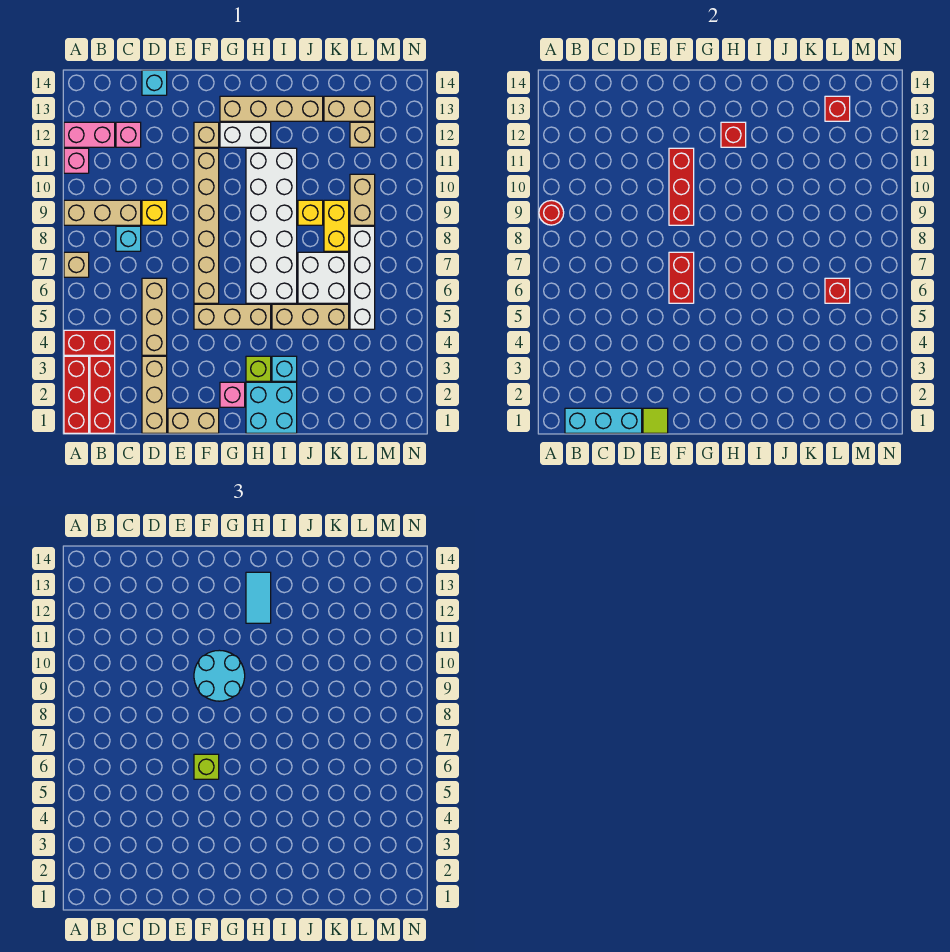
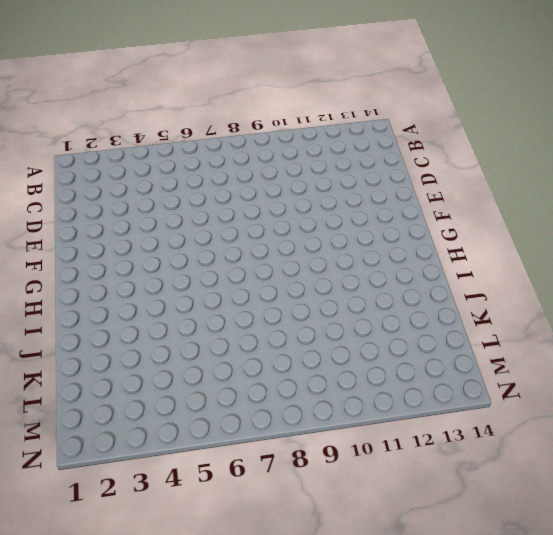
none -> red 1x3 brick [64,356,89,433]
none -> red 1x2 brick [64,330,115,355]
none -> tan 1x1 brick [64,252,89,277]
none -> tan 1x3 brick [64,200,141,225]

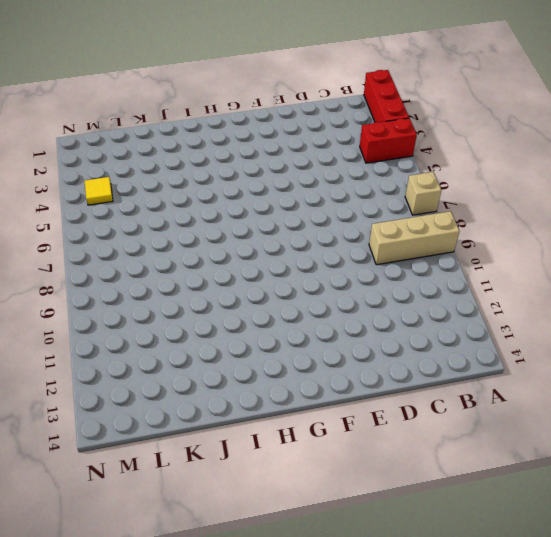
yellow 1x1 tile [85,177,113,205] -> none
none -> pink 1x1 brick [64,148,89,173]
none -> pink 1x2 brick [64,122,115,147]
none -> red 1x3 brick [90,356,115,433]
none -> cyan 1x1 brick [116,226,141,251]

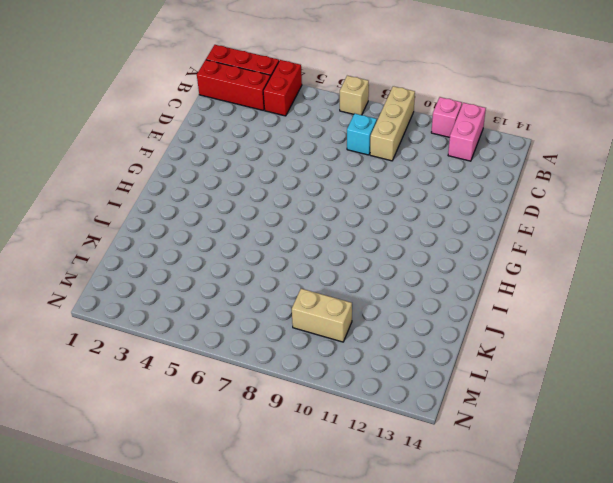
none -> pink 1x1 brick [116,122,141,147]
none -> tan 1x3 brick [142,356,167,433]
none -> tan 1x3 brick [142,278,167,355]
none -> yellow 1x1 brick [142,200,167,225]

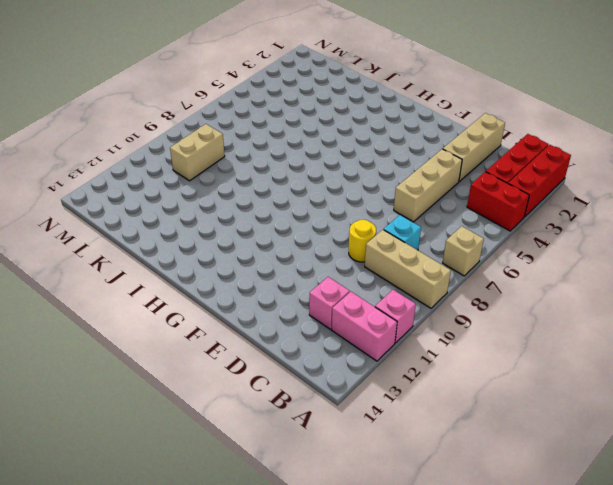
yellow 1x1 round brick [349,220,376,262] -> yellow 1x1 brick [142,200,167,225]
none -> cyan 1x1 brick [142,70,167,95]
none -> tan 1x2 brick [168,408,219,433]
none -> tan 1x3 brick [194,304,271,329]
none -> tan 1x6 brick [194,148,219,303]

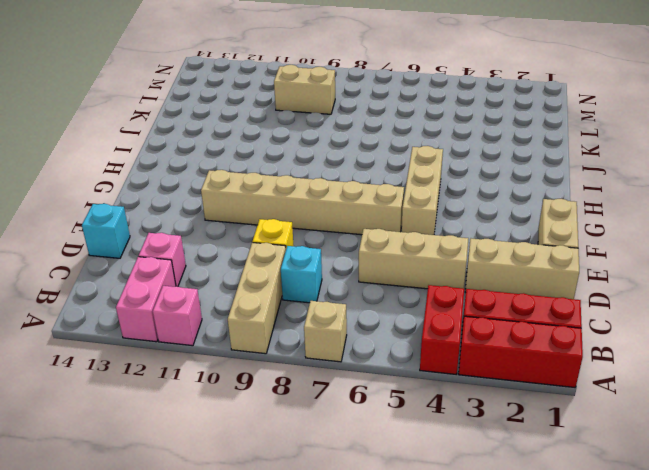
none -> tan 1x1 brick [194,122,219,147]
none -> pink 1x1 brick [220,382,245,407]
none -> white 1x2 brick [220,122,271,147]
none -> tan 1x4 brick [220,96,323,121]

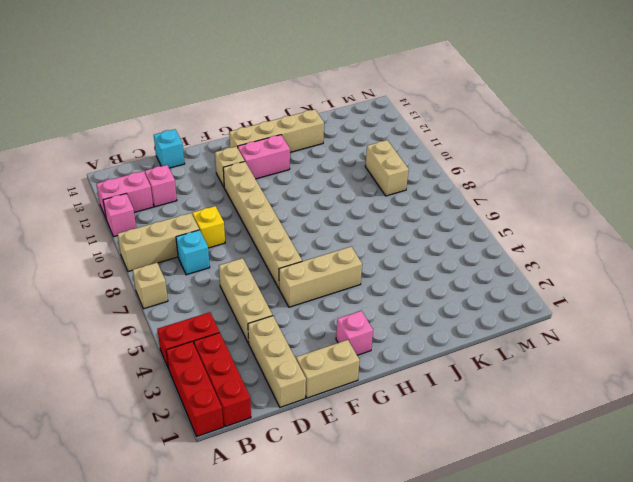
pink 1x2 brick [238,135,290,179] -> white 1x2 brick [220,122,271,147]
none -> cyan 2x2 brick [246,382,297,433]
none -> lime 1x1 brick [246,356,271,381]
none -> white 2x6 brick [246,148,297,303]
none -> cyan 1x1 brick [272,356,297,381]

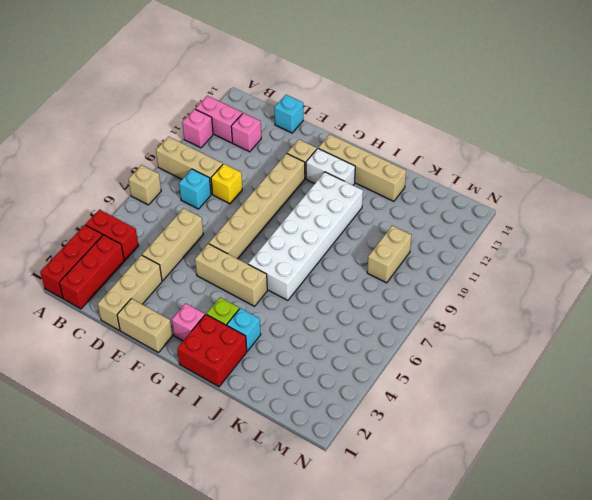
red 2x2 brick [177,314,247,387] -> cyan 2x2 brick [246,382,297,433]
none -> tan 1x3 brick [272,304,349,329]
none -> white 2x2 brick [298,252,349,303]
none -> yellow 1x1 brick [298,200,323,225]
none -> yellow 1x2 brick [324,200,349,251]

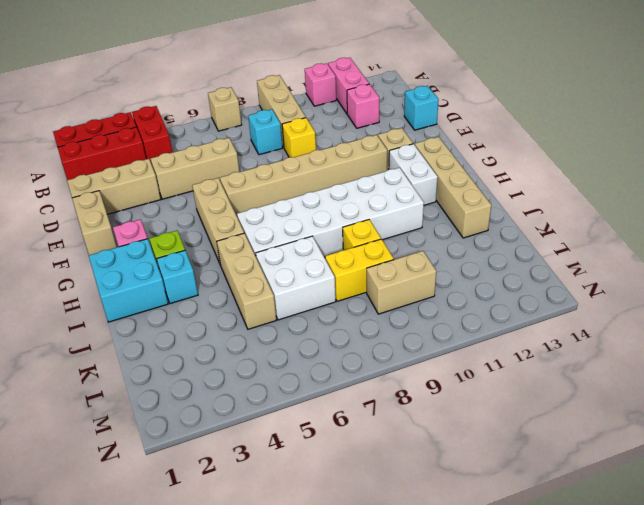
none -> tan 1x2 brick [324,96,375,121]
none -> white 1x4 brick [350,226,375,329]
none -> tan 1x1 brick [350,122,375,147]
none -> red 1x1 round brick [539,200,564,225]

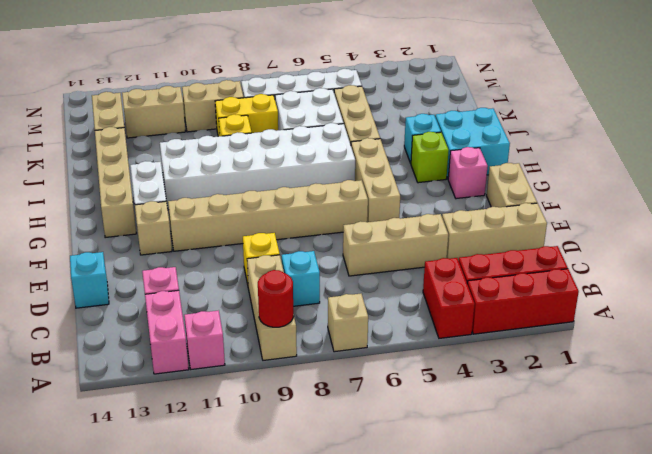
tan 1x2 brick [122,86,186,138] -> tan 1x1 brick [350,122,375,147]
none -> cyan 1x3 brick [565,408,642,433]
none -> lime 1x1 tile [643,408,668,433]
none -> red 1x2 brick [669,252,694,303]
none -> red 1x3 brick [669,148,694,225]

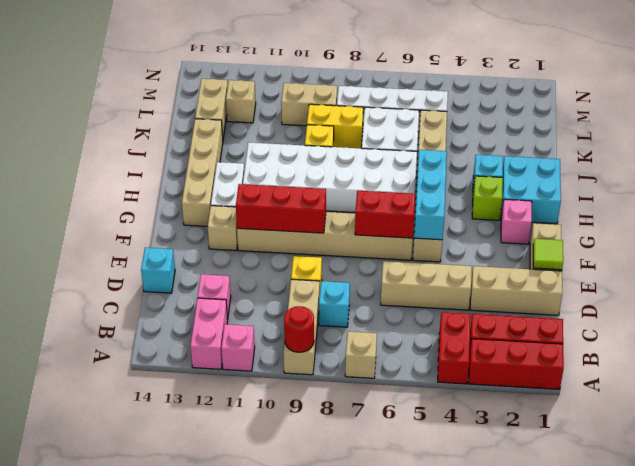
cyan 1x3 brick [414,150,447,240] -> cyan 1x3 brick moved to [565,408,642,433]
none -> red 1x1 brick [721,122,746,147]
none -> red 1x1 brick [825,278,850,303]
none -> red 1x1 brick [825,96,850,121]
none -> lime 1x1 brick [194,754,219,779]

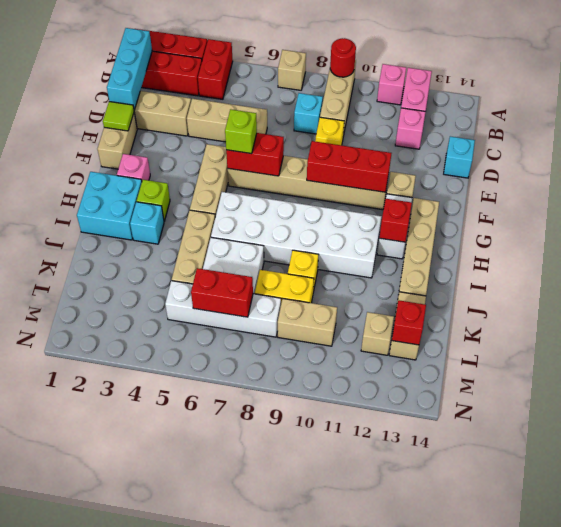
red 1x2 brick [191,268,253,317] -> red 1x1 brick [825,278,850,303]
none -> cyan 2x2 round brick [194,650,245,701]
none -> cyan 1x2 tile [246,572,271,623]

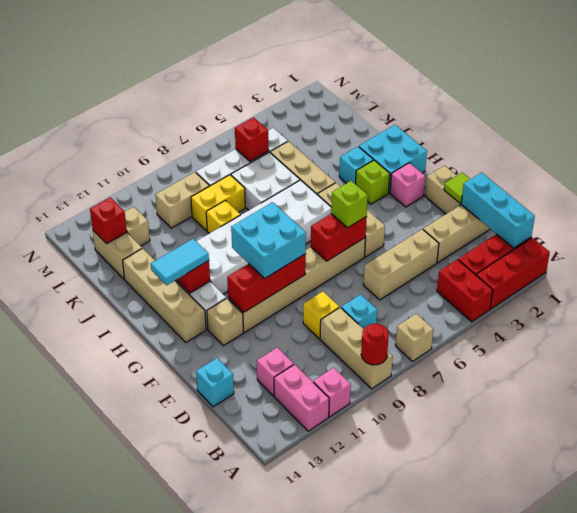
cyan 2x2 brick [231,202,306,279] -> cyan 2x2 round brick [194,650,245,701]

